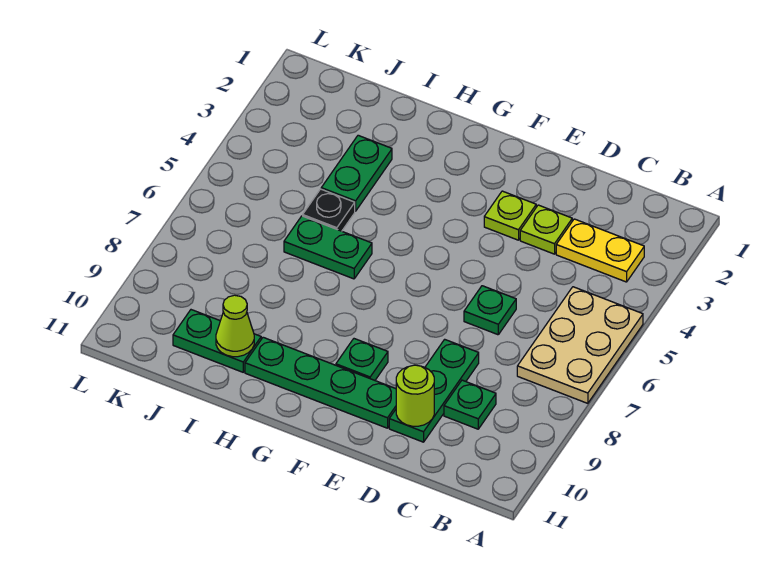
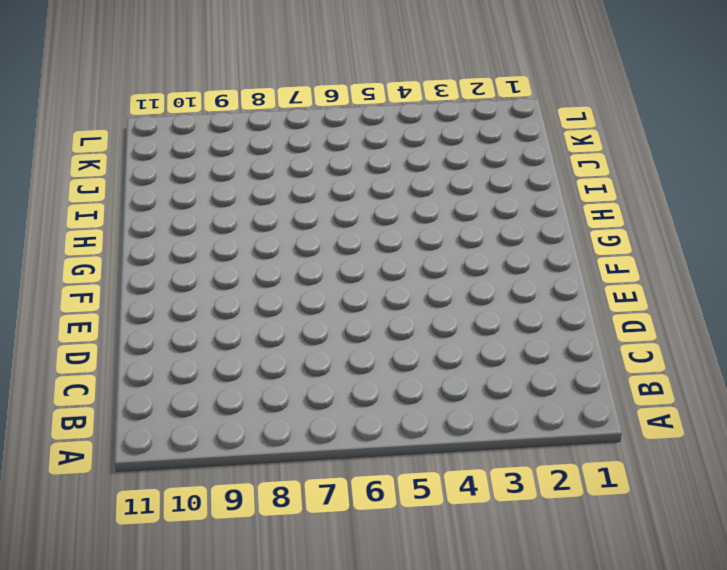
none -> tan 2x3 plate [517,287,643,403]
none -> yellow 1x2 plate [556,219,644,282]
none -> green 1x1 plate [444,380,496,429]

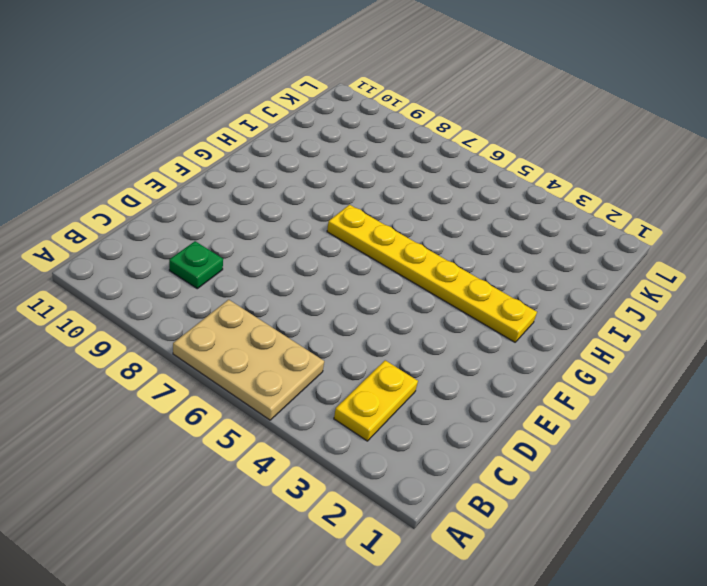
yellow 1x6 plate [327,205,537,342] -> none
none -> lime 1x1 plate [520,205,572,254]
none -> green 1x1 plate [464,286,516,335]
none -> green 1x3 plate [389,339,479,442]

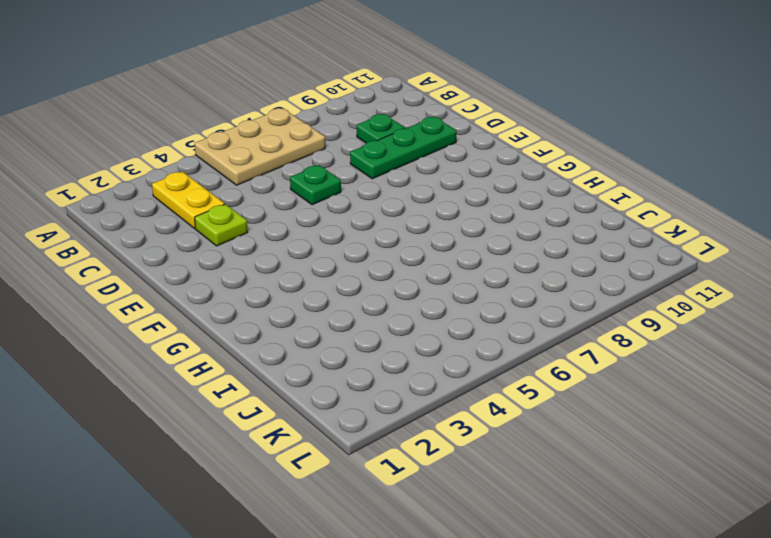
none -> lime 1x1 plate [484,191,536,240]
none -> green 1x4 plate [245,337,396,428]
none -> green 1x1 plate [336,339,388,380]

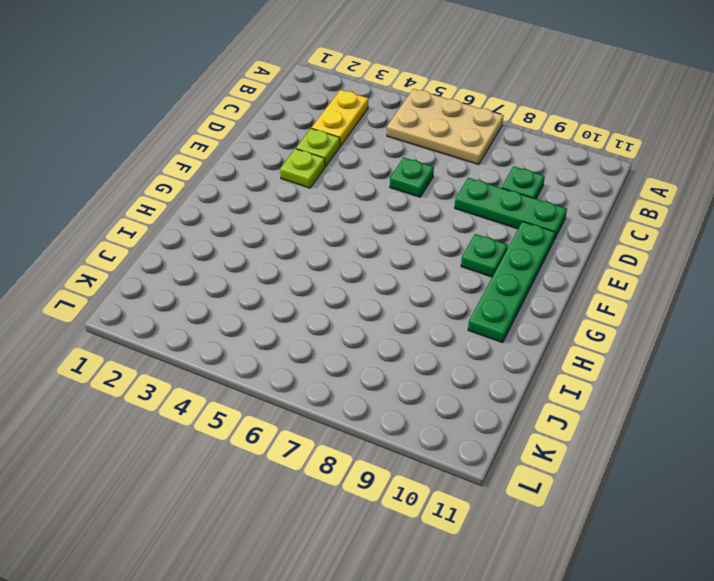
none -> green 1x2 plate [284,216,372,279]
none -> green 1x2 plate [321,135,392,211]
none -> black 1x1 plate [303,189,355,231]

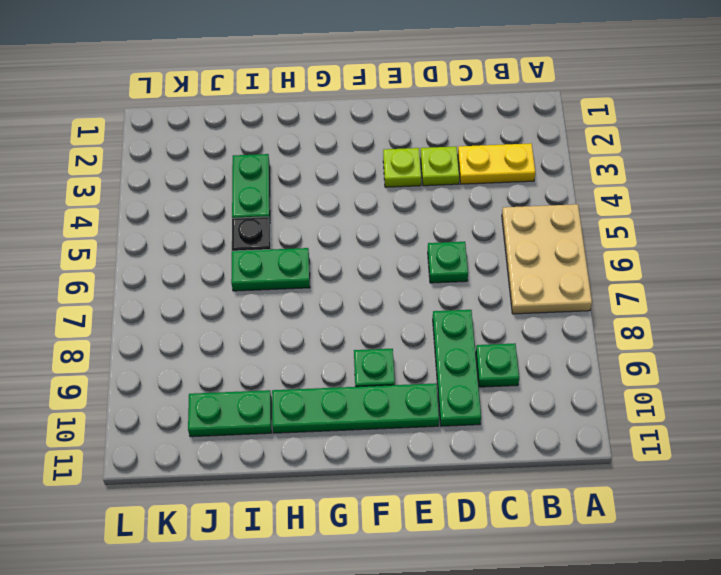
none -> lime 1x1 round brick [396,365,434,426]
none -> lime 1x1 cone [216,295,254,357]

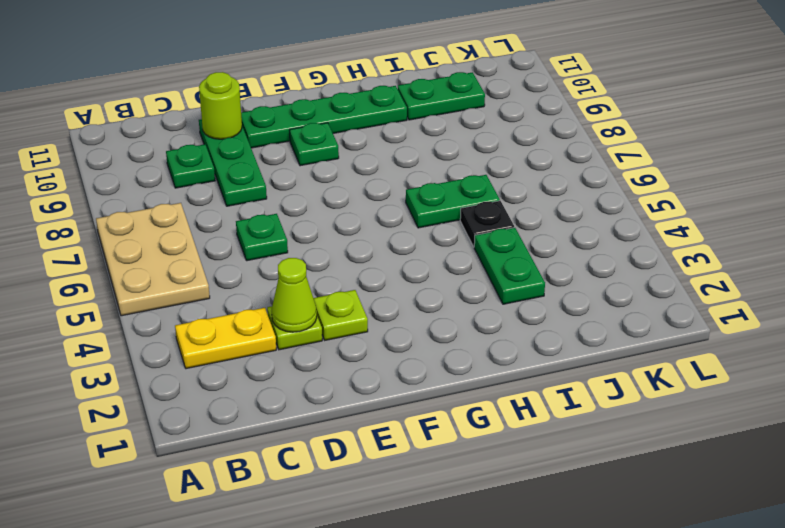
lime 1x1 cone [272,258,317,332] -> lime 1x1 cone moved to [216,295,254,357]

